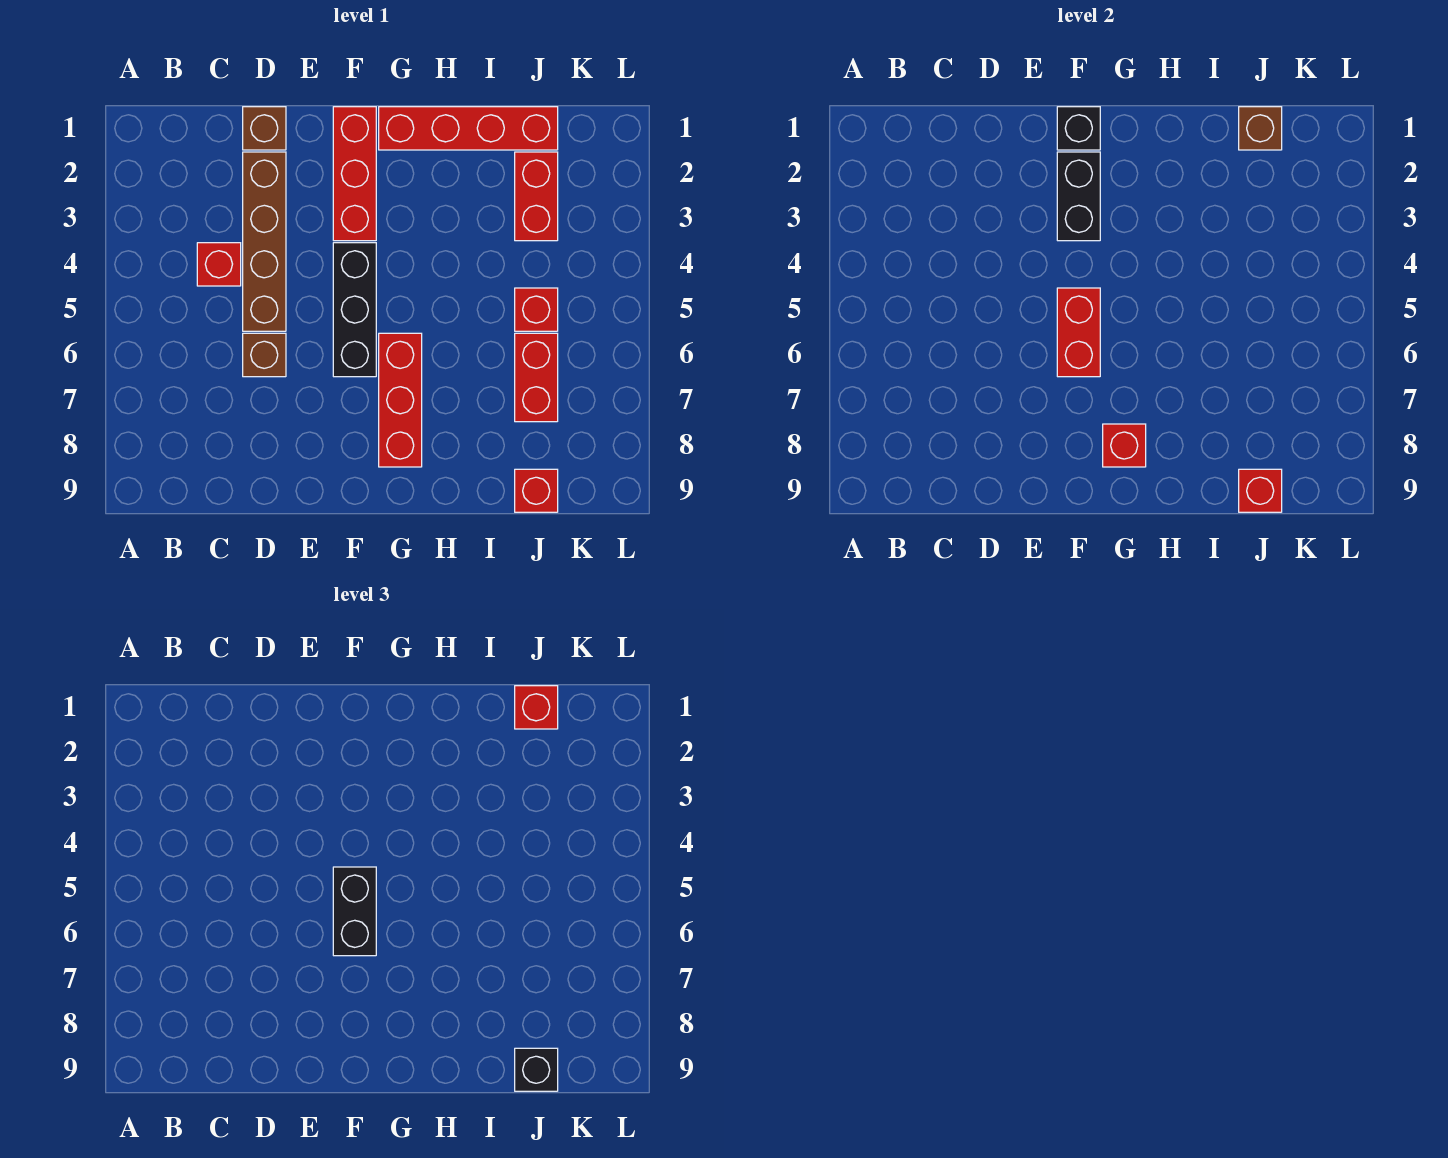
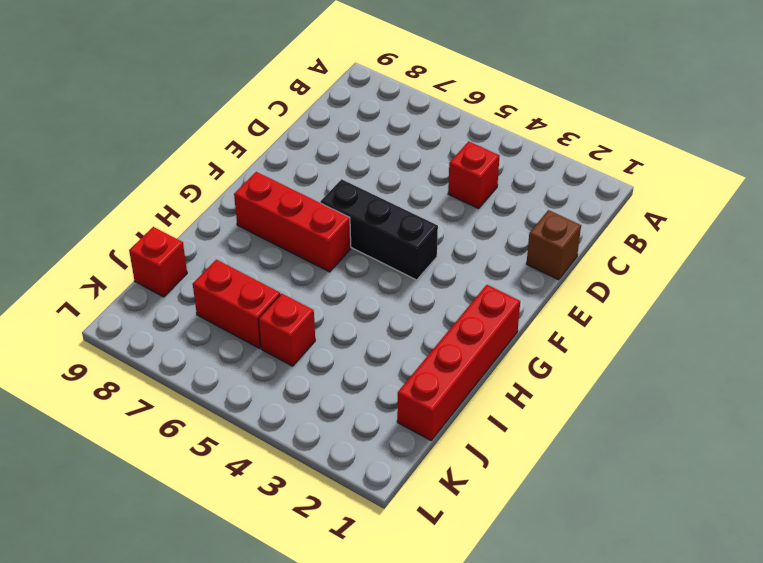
none -> brown 1x4 brick [243,152,286,331]
none -> brown 1x1 brick [243,333,286,377]
none -> red 1x3 brick [333,107,376,241]

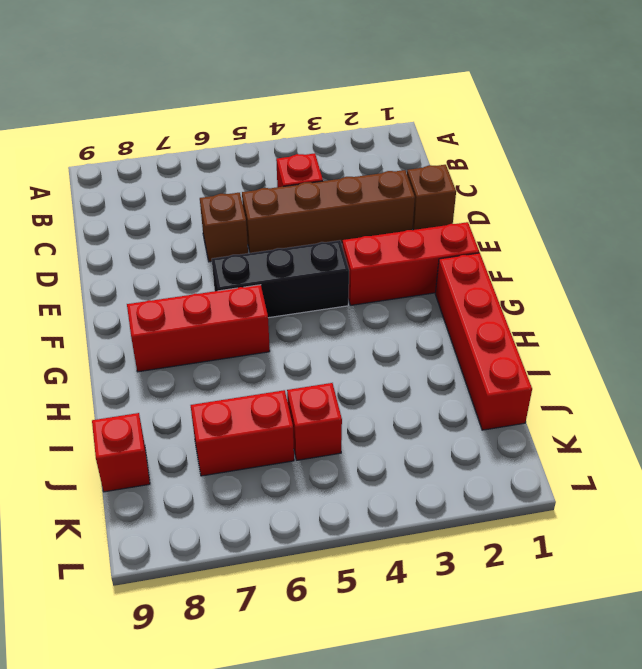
none -> red 1x2 brick [515,152,558,241]
none -> black 1x1 brick [1057,107,1100,150]
none -> black 1x2 brick [1057,152,1100,241]

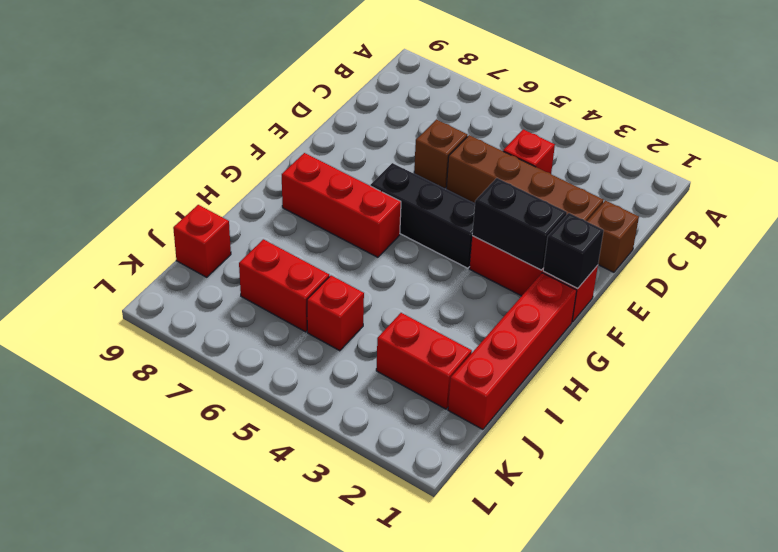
none -> red 1x2 brick [1057,288,1100,377]
none -> red 1x1 brick [1103,424,1146,467]
none -> brown 1x1 brick [1239,107,1282,150]

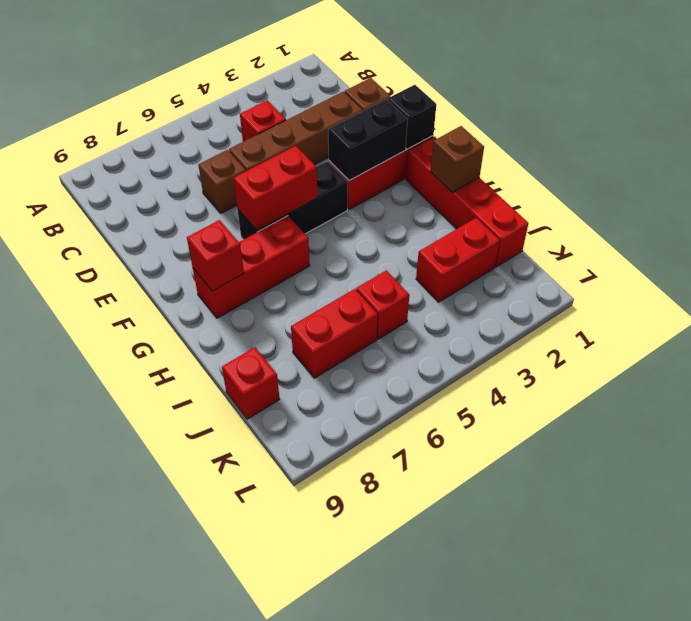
brown 1x1 brick [431,126,484,193] -> brown 1x1 brick moved to [1239,107,1282,150]
none -> red 1x1 brick [1239,469,1282,512]
none -> black 1x2 brick [333,867,376,956]
none -> red 1x1 brick [515,686,558,729]

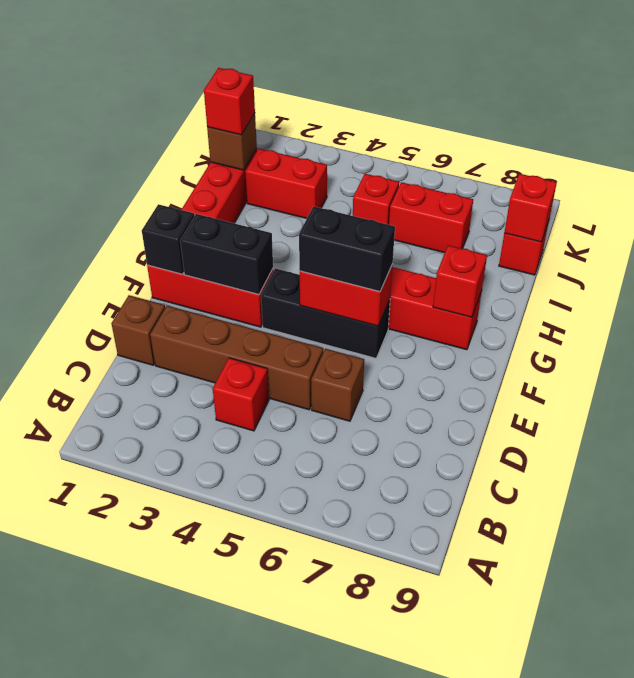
none -> black 1x1 brick [515,1048,558,1091]

